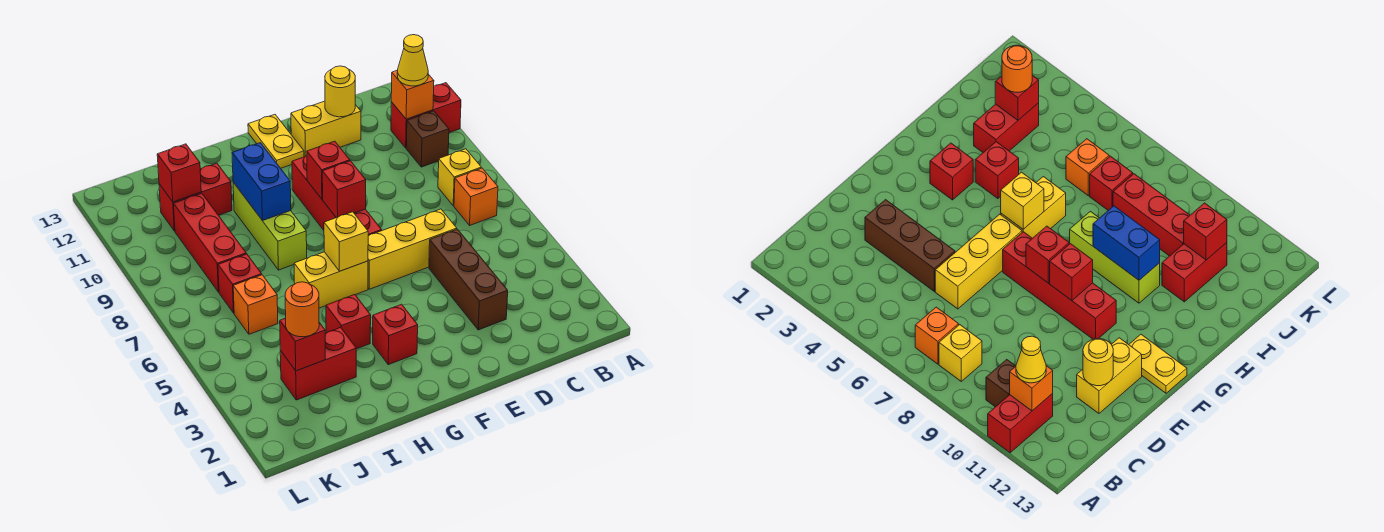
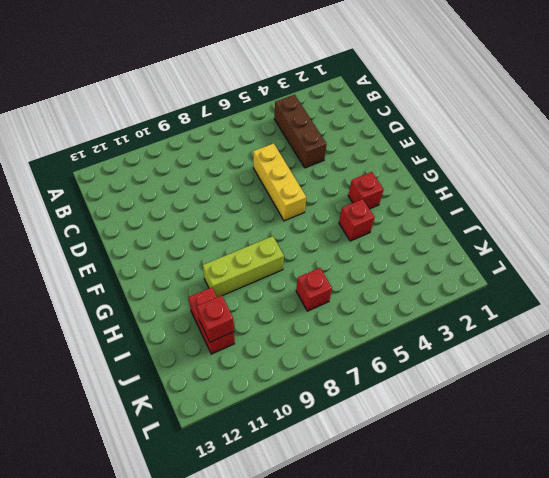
brown 1x3 brick [274,95,327,168] -> brown 1x3 brick turned to [429,229,508,330]
none -> red 1x2 brick [391,83,461,148]
none -> orange 1x1 brick [454,168,498,225]
none -> yellow 1x1 brick [438,149,481,206]

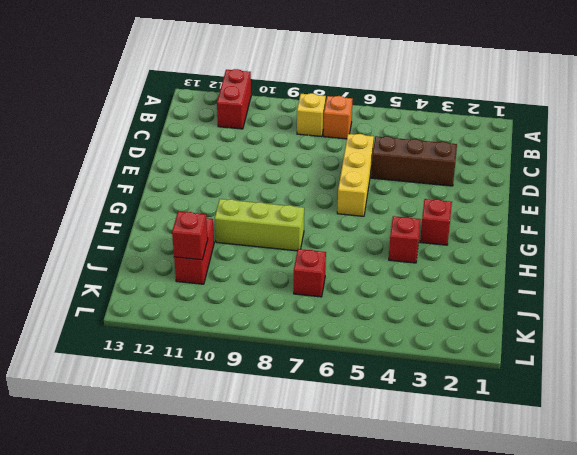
none -> brown 1x1 brick [406,111,449,167]
none -> yellow 1x2 brick [291,101,361,157]
none -> red 1x4 brick [292,156,382,236]

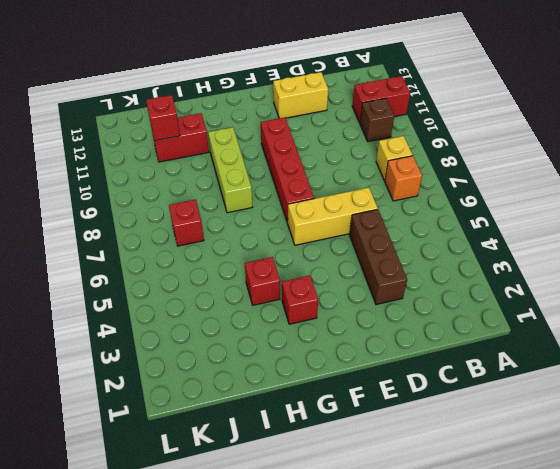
none -> yellow 1x2 plate [248,115,304,168]
none -> yellow 1x2 brick [294,252,368,308]
none -> red 1x2 brick [280,327,356,400]

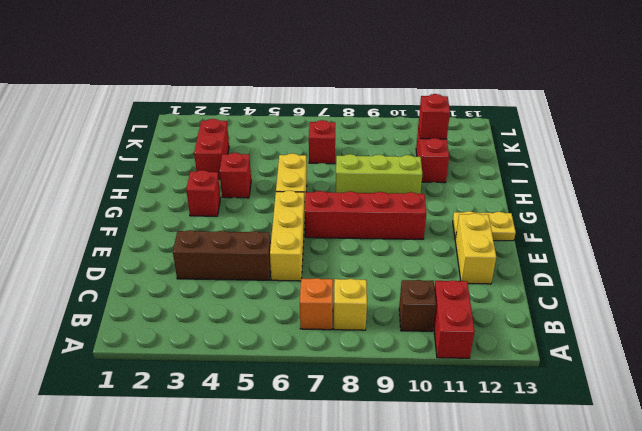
none -> orange 1x1 brick [233,275,278,334]
none -> red 1x3 brick [174,193,246,292]
none -> orange 1x1 brick [391,70,434,119]

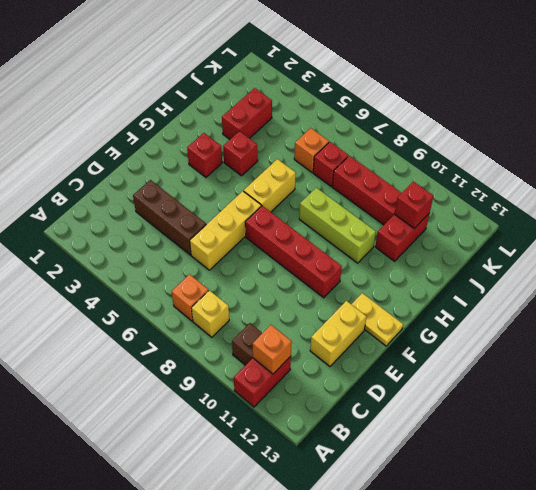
none -> yellow 1x1 round brick [325,66,355,117]
none -> red 1x1 brick [322,161,366,218]
none -> red 1x1 brick [307,141,350,199]

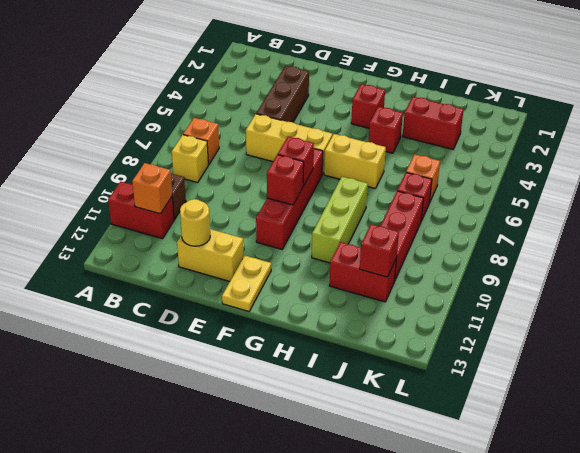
none -> yellow 1x1 brick [324,212,368,271]
none -> blue 1x2 brick [232,143,291,221]
none -> red 1x1 brick [280,318,325,371]

